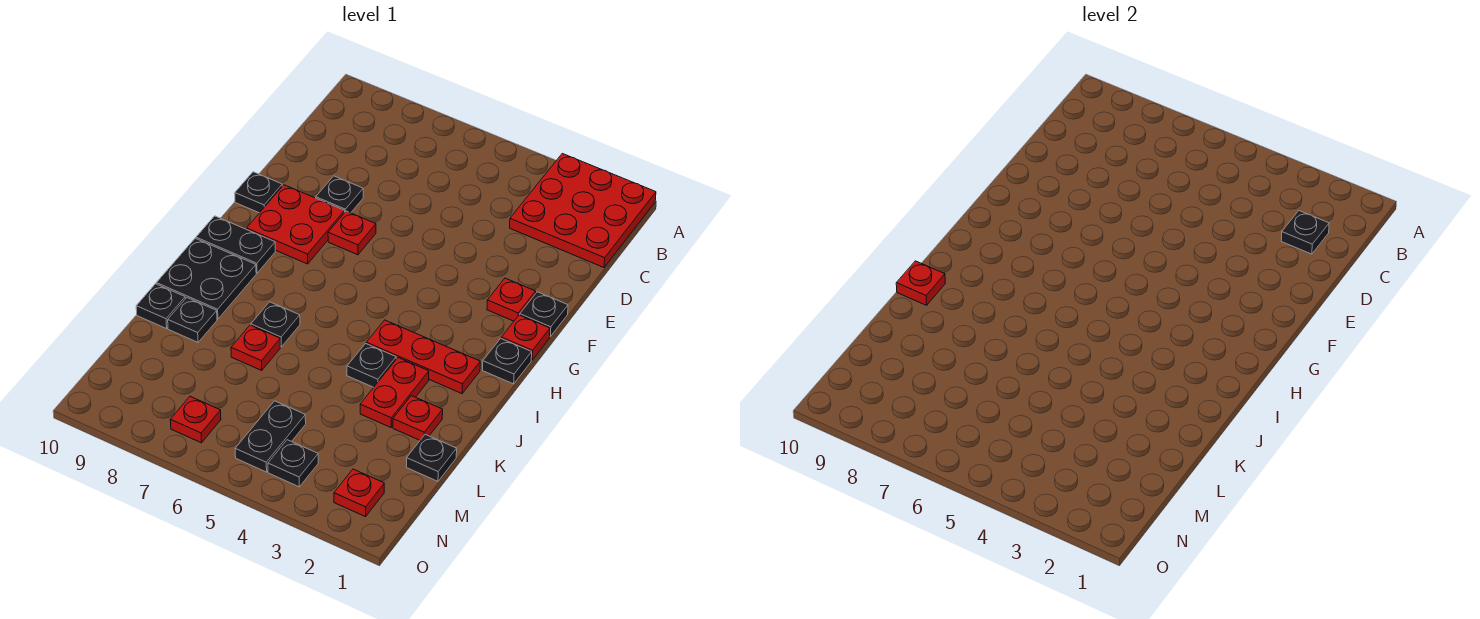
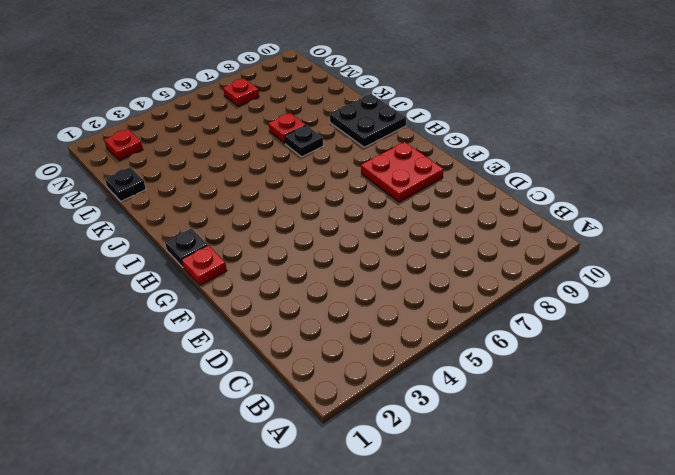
none -> red 3x3 plate [510,154,656,267]
none -> black 1x1 plate [316,176,363,213]
none -> black 1x1 plate [520,292,568,336]

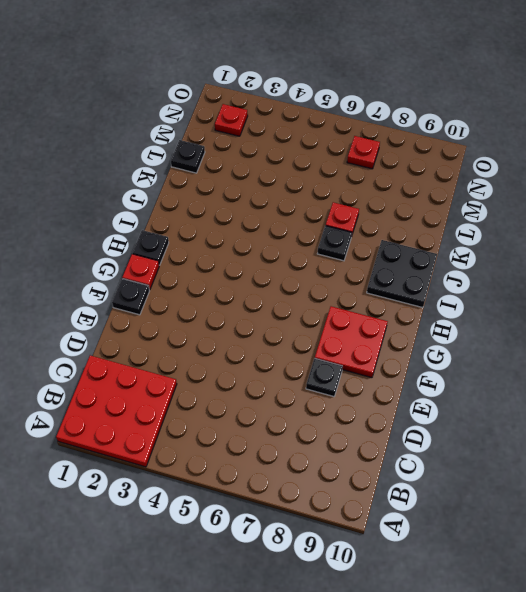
none -> red 1x1 plate [487,278,536,321]
none -> red 1x1 plate [328,211,376,255]
none -> black 1x1 plate [235,172,282,213]

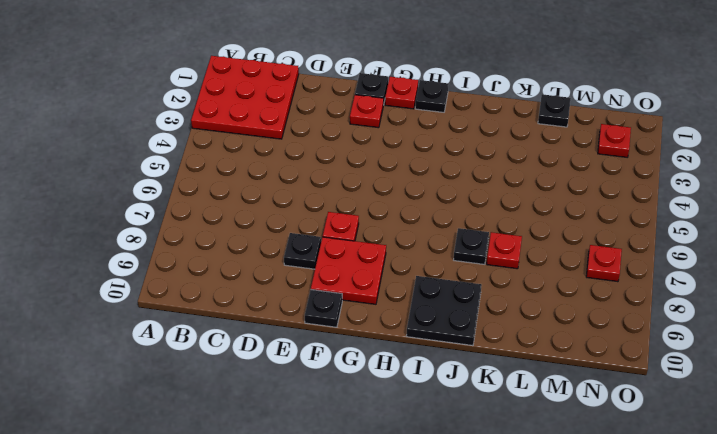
none -> black 1x2 plate [196,216,275,273]
none -> red 1x3 plate [366,320,480,394]
none -> red 1x2 plate [360,358,429,427]

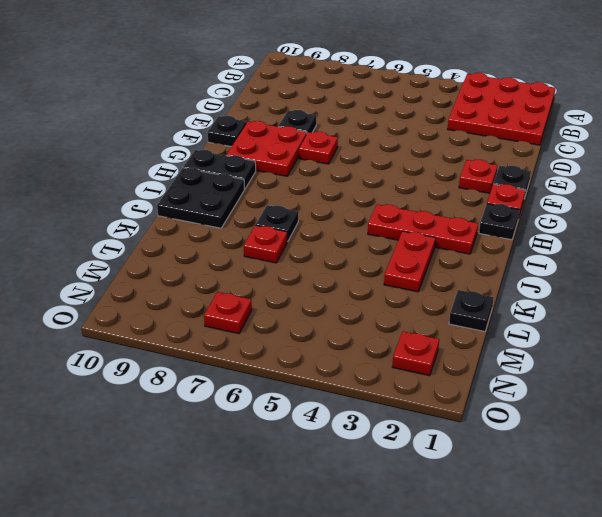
none -> black 1x1 plate [347,344,396,387]
none -> red 1x1 plate [393,396,443,440]
none -> black 1x1 plate [168,298,217,342]

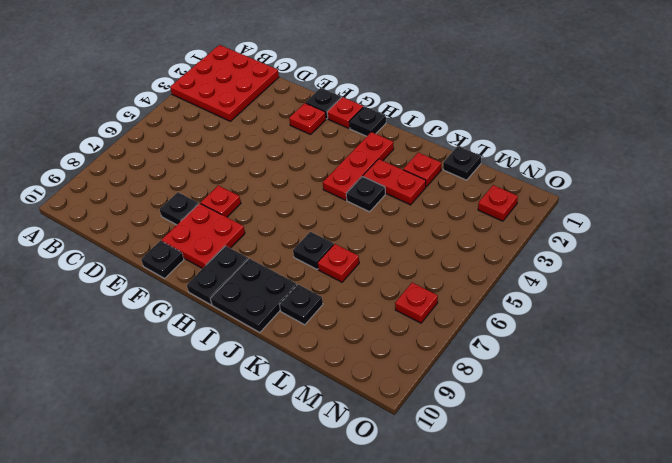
none -> black 1x1 plate [136,284,185,329]
none -> black 1x2 plate [235,401,306,472]
none -> black 1x1 plate [268,440,318,487]

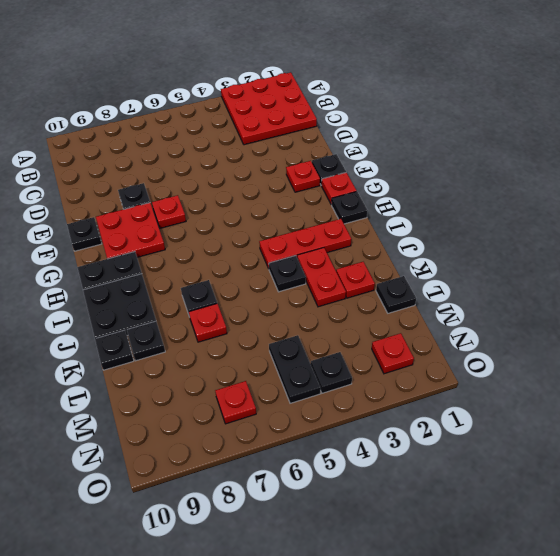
none -> black 1x1 plate [1281,211,1329,254]
none -> red 1x1 plate [896,261,945,305]

